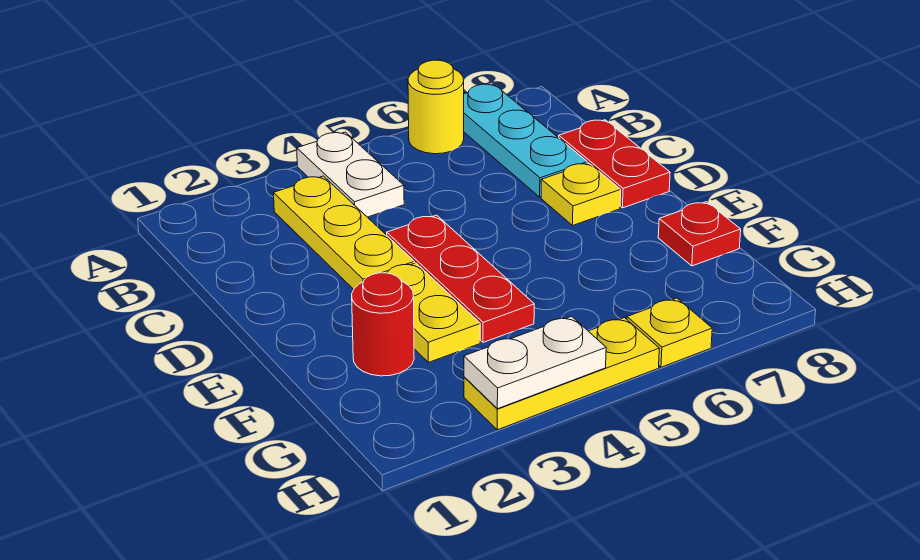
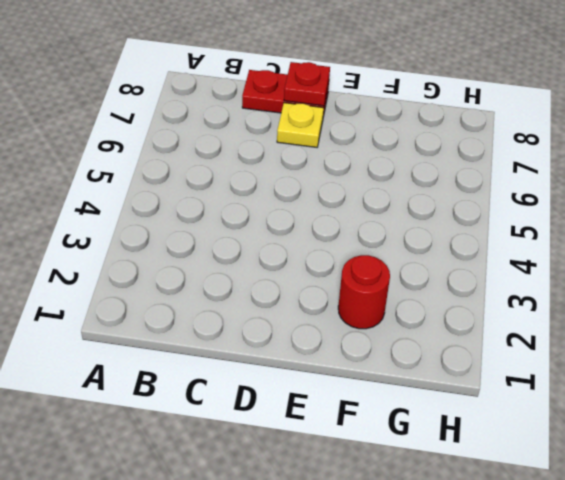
red 1x1 plate [284,62,330,106] -> red 1x1 plate moved to [658,202,741,266]
none -> white 1x2 plate [297,132,404,217]
none -> yellow 1x1 round brick [408,60,464,154]
none -> cyan 1x3 plate [464,84,587,197]

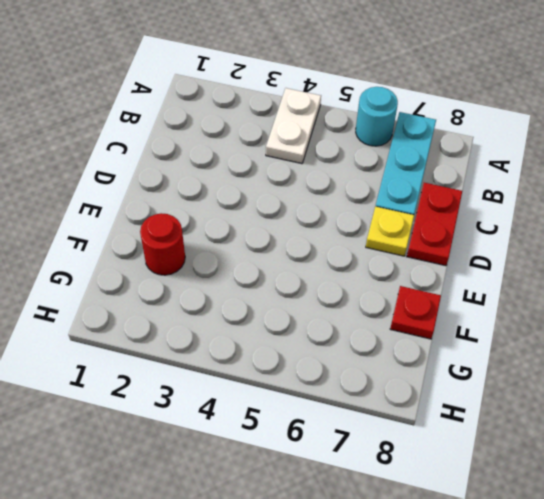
cyan 1x1 round brick [356,87,398,146] -> yellow 1x1 round brick [408,60,464,154]
none -> yellow 1x3 plate [274,176,414,289]
none -> red 1x3 plate [387,215,534,342]
none -> yellow 1x2 plate [387,263,480,362]

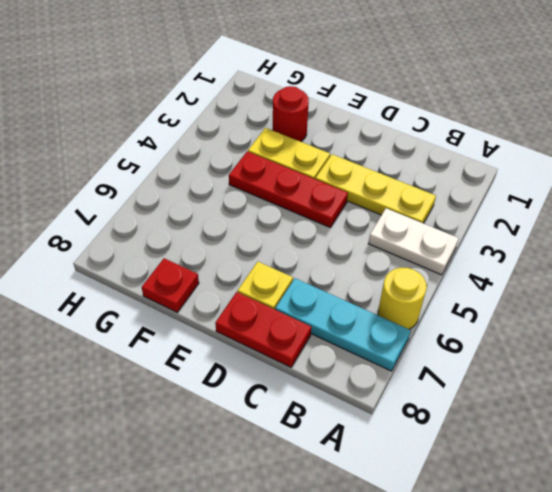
none -> yellow 1x3 plate [464,318,659,430]
none -> yellow 1x1 plate [627,298,712,367]
none -> white 1x2 plate [464,316,606,409]

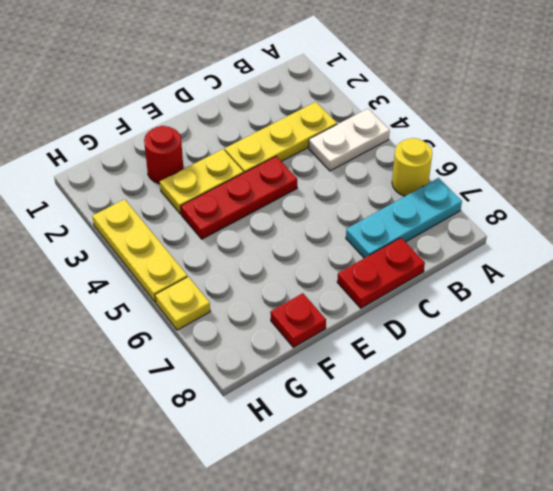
none -> yellow 1x1 plate [541,163,621,226]
none -> white 1x2 plate [464,316,606,409]

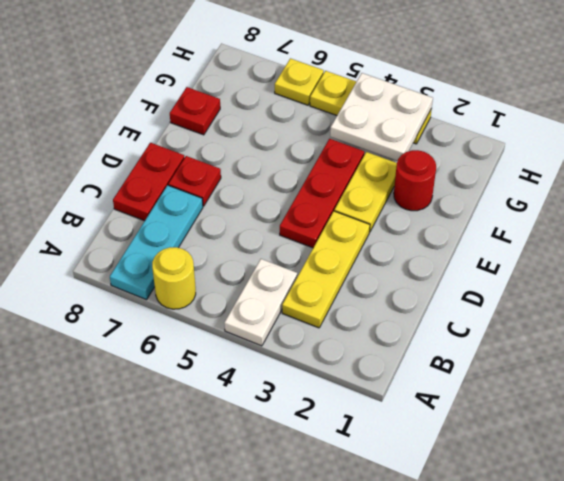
red 1x1 plate [168,156,221,206] -> yellow 1x1 plate [541,163,621,226]
white 2x2 plate [330,73,433,161] -> white 1x2 plate [464,316,606,409]

